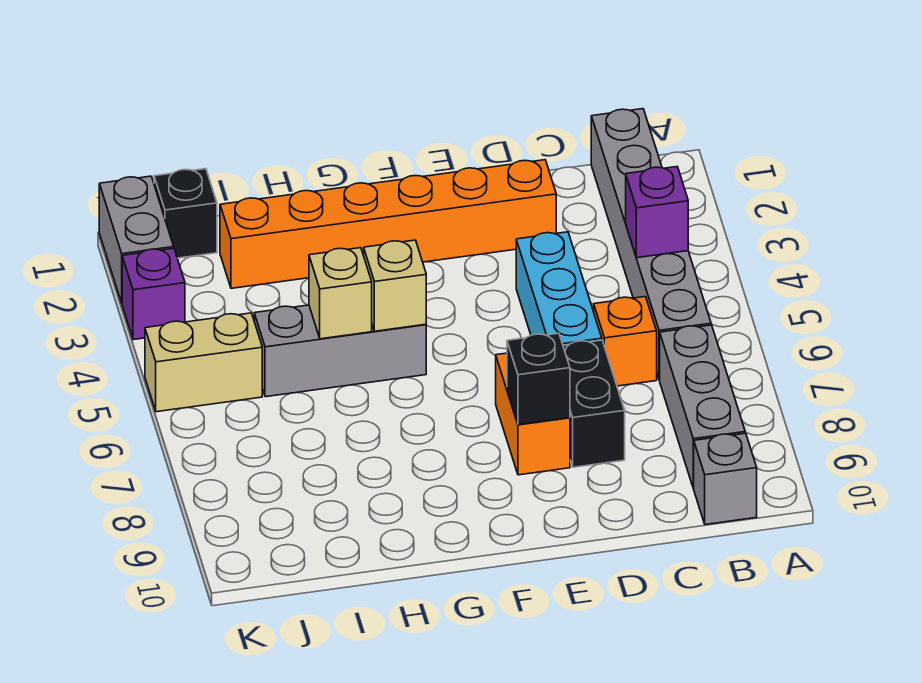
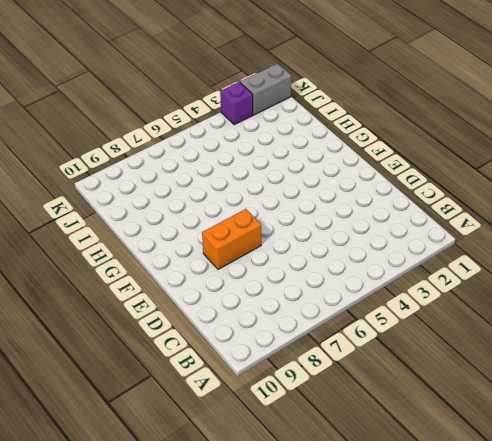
none -> grey 1x6 brick [591,109,711,380]
none -> grey 1x3 brick [660,325,745,488]
none -> grey 1x1 brick [693,433,757,525]

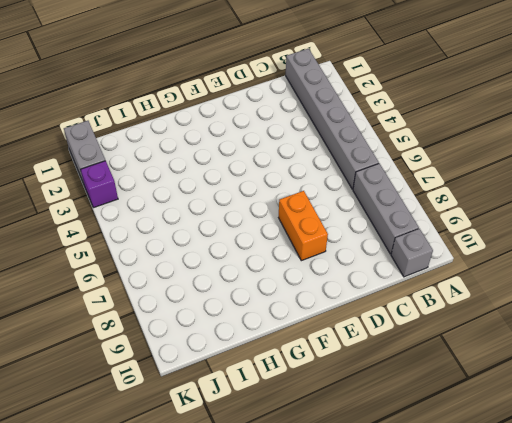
none -> orange 1x1 brick [594,297,657,386]
none -> orange 1x6 brick [220,160,556,288]
none -> cyan 1x3 brick [516,232,602,345]

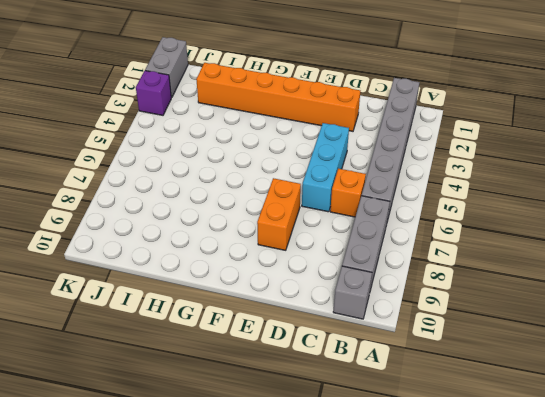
none -> black 1x2 brick [563,340,625,467]
none -> grey 1x3 brick [254,305,426,397]
none -> black 1x1 brick [154,169,217,258]

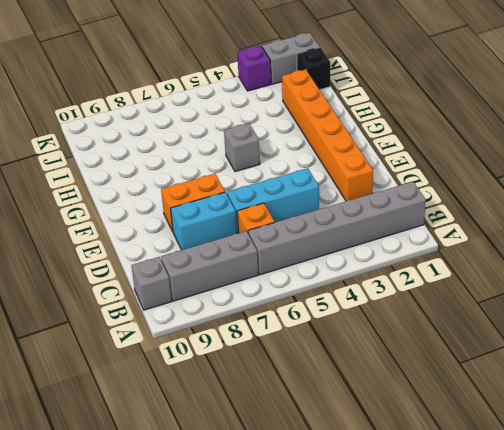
cyan 1x2 brick [171,192,237,250] -> black 1x2 brick [563,340,625,467]
grey 1x1 brick [224,123,260,172] -> grey 1x3 brick [254,305,426,397]
none -> tan 1x2 brick [145,313,262,412]
none -> purple 1x1 brick [626,167,688,258]
none -> black 1x1 brick [507,333,570,425]

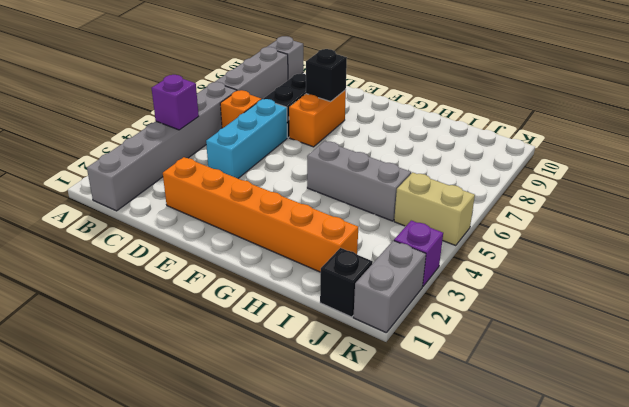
none -> tan 1x1 brick [364,240,426,331]
none -> tan 1x1 brick [309,248,372,339]

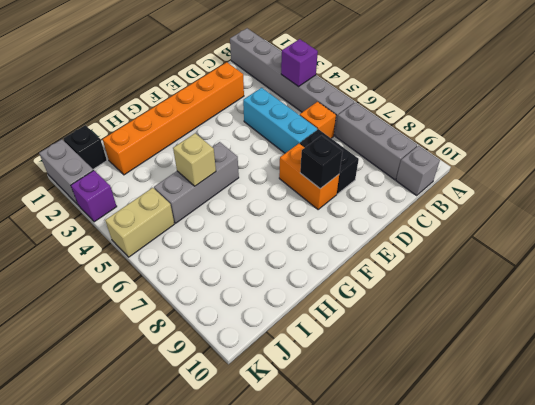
none -> tan 1x1 brick [364,240,426,331]

